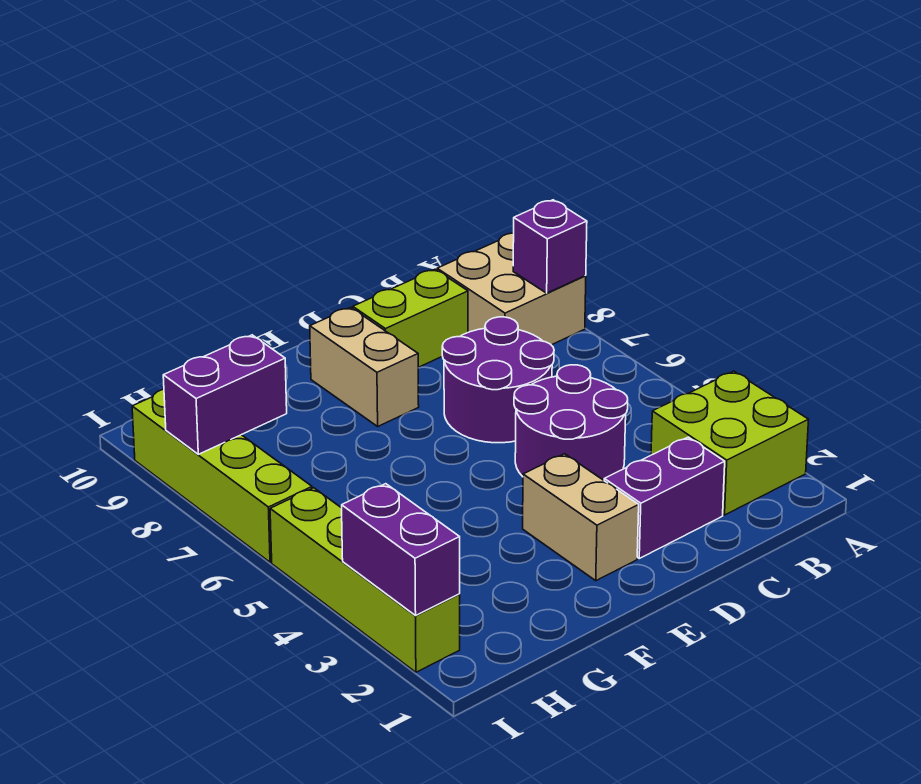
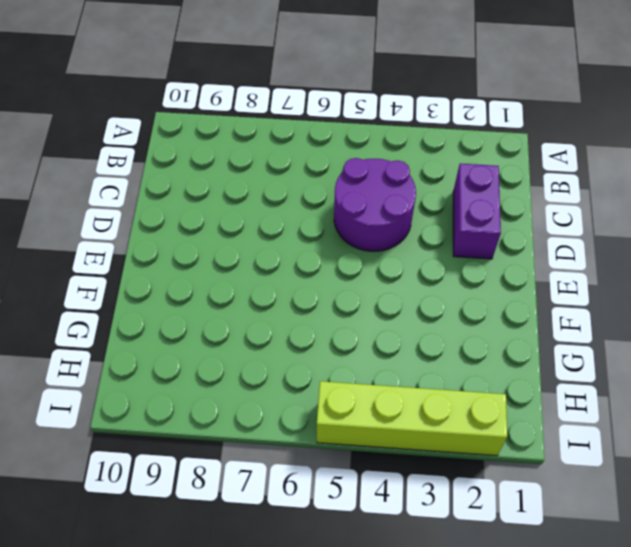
none -> lime 2x2 brick [651,371,809,515]
none -> tan 2x2 brick [437,233,586,345]
none -> purple 2x2 round brick [442,317,554,443]

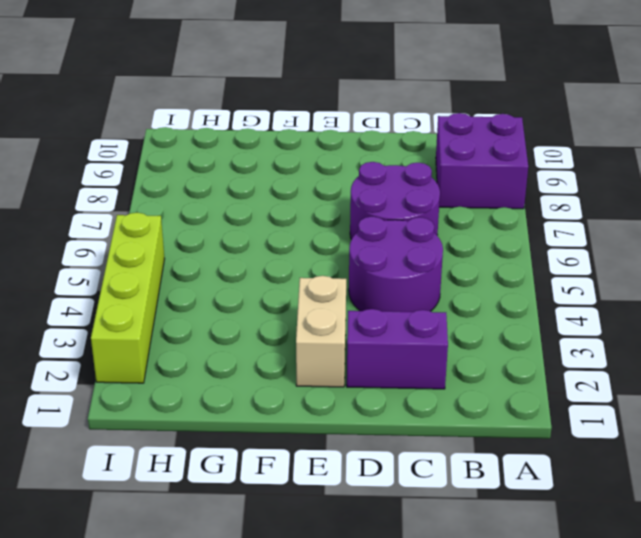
purple 2x2 brick [436,113,528,209] -> tan 2x2 brick [437,233,586,345]
none -> lime 2x2 brick [651,371,809,515]
none -> lime 1x2 brick [353,269,468,367]
none -> tan 1x2 brick [310,307,419,426]

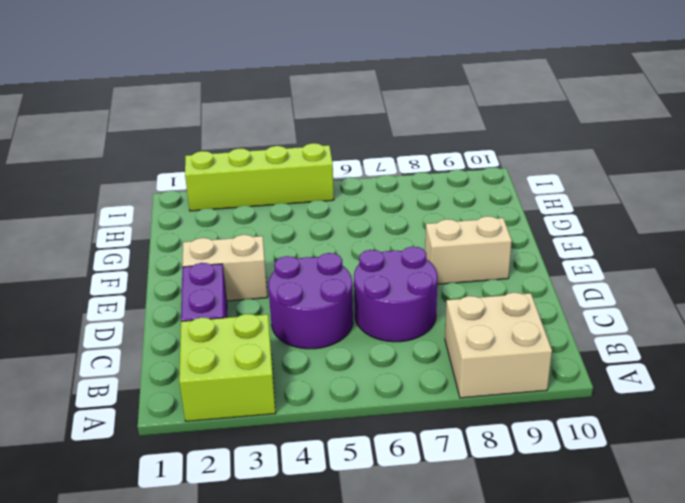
none -> lime 1x2 brick [353,269,468,367]
none -> lime 1x4 brick [132,389,312,562]
none -> purple 1x1 brick [513,200,587,293]

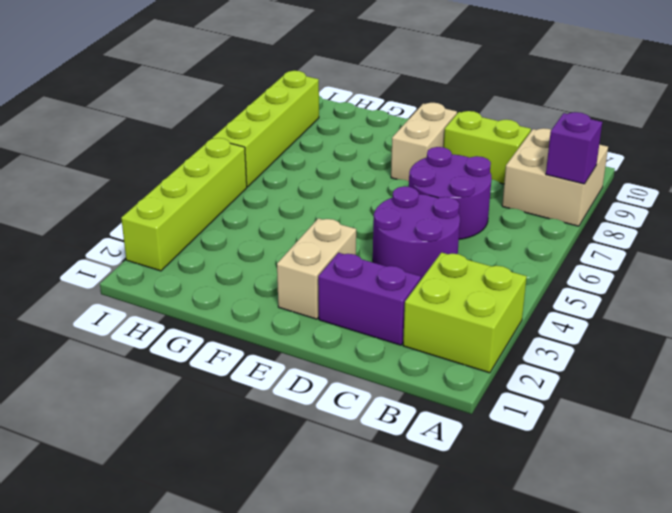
none -> purple 1x2 brick [163,335,287,454]
none -> purple 1x2 brick [342,484,460,615]

